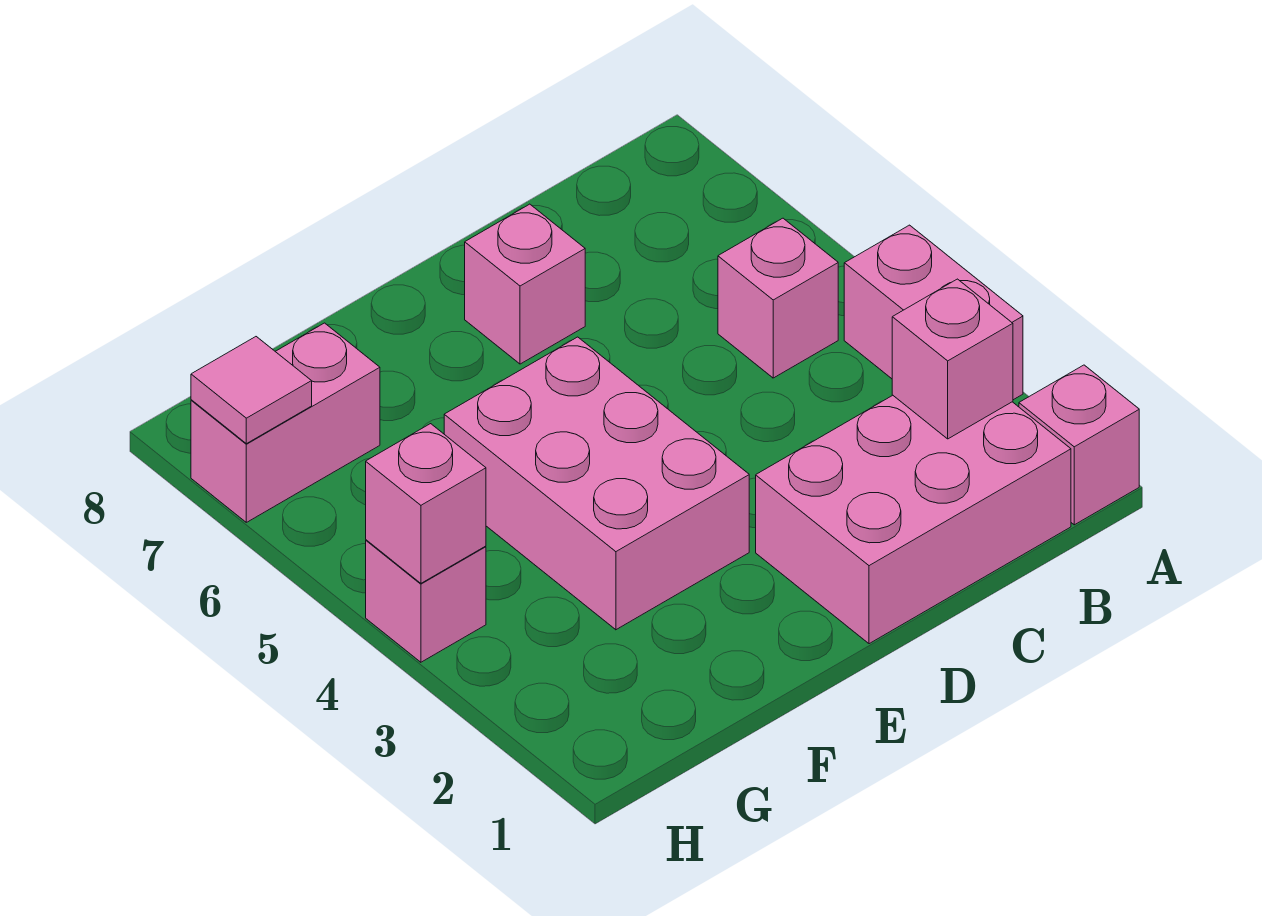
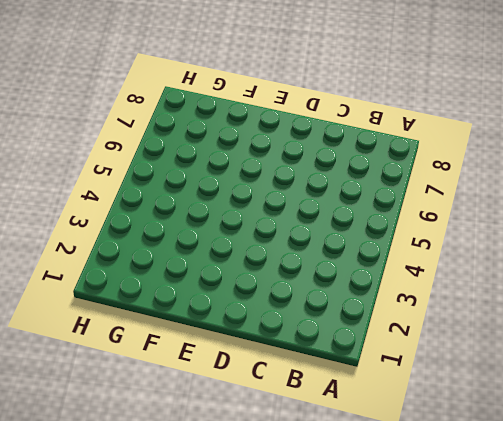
none -> pink 1x1 brick [1019,365,1139,525]
none -> pink 1x2 brick [844,225,1023,400]

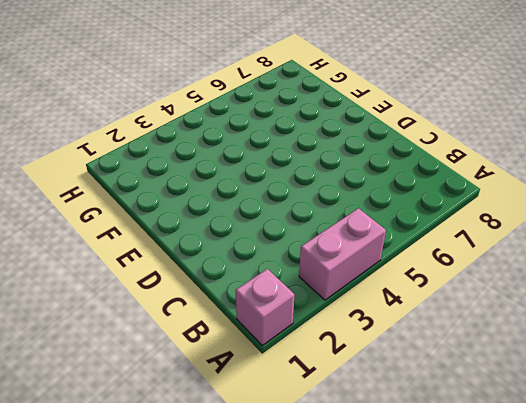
none -> pink 2x3 brick [756,396,1071,644]
none -> pink 1x1 brick [718,218,838,378]

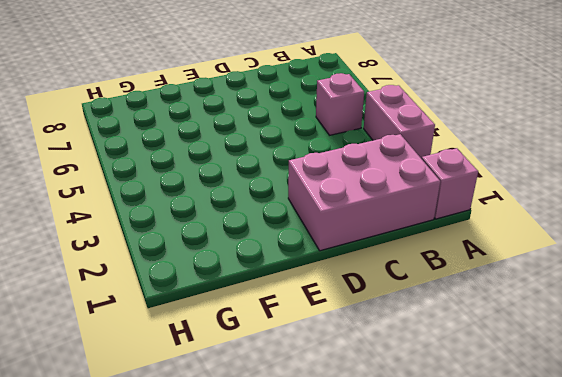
none -> pink 1x1 brick [465,204,585,364]
none -> pink 2x3 brick [444,337,749,630]

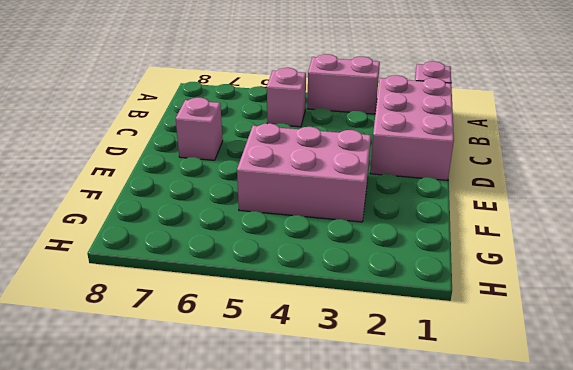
none -> pink 1x2 brick [191,323,380,522]
none -> pink 1x1 brick [366,540,486,662]

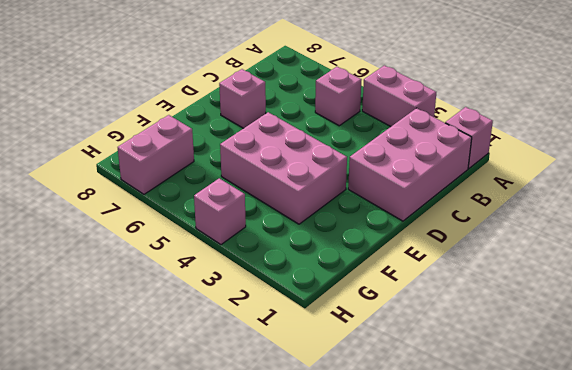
none -> pink 1x1 brick [892,279,1013,439]
none -> pink 1x1 brick [366,424,486,583]

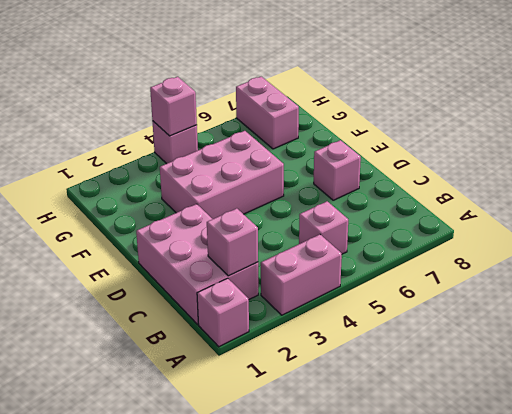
none -> pink 1x1 tile [191,337,312,444]

